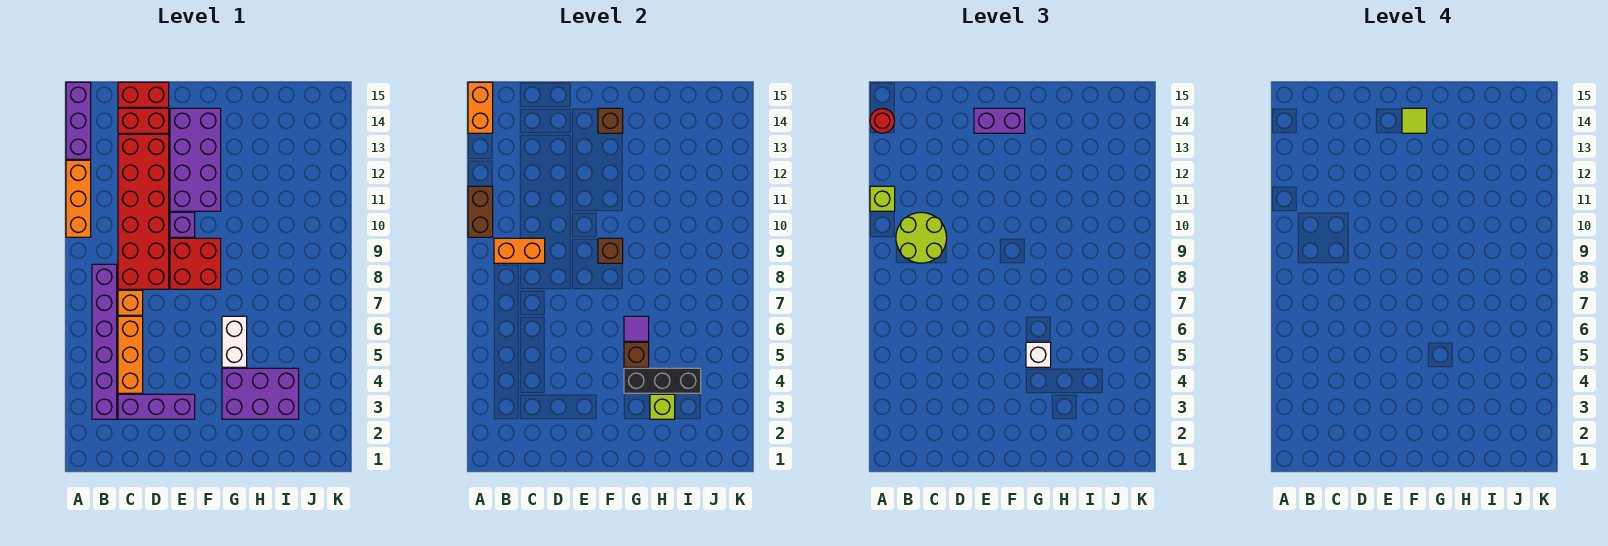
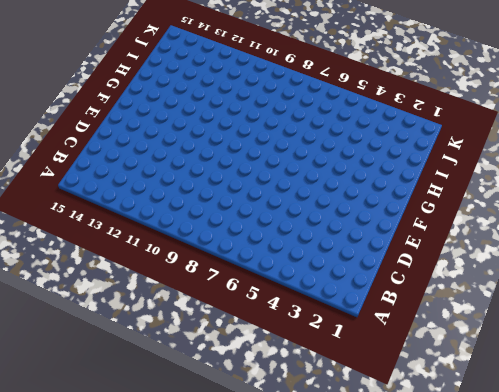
none -> orange 1x3 brick [66,160,91,237]
none -> purple 1x3 brick [66,82,91,159]
none -> purple 1x6 brick [92,264,117,419]

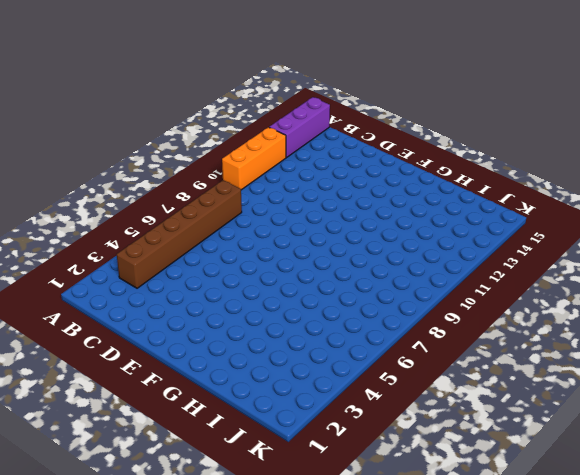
brown 1x6 brick [117,180,242,288] -> purple 1x6 brick [92,264,117,419]
none -> purple 1x3 brick [118,394,195,419]
none -> orange 1x3 brick [118,316,143,393]
none -> orange 1x1 brick [118,290,143,315]

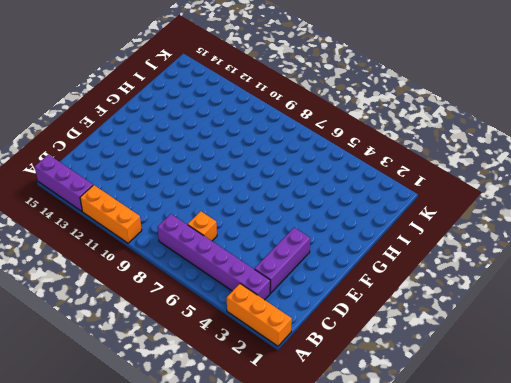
orange 1x3 brick [227,284,292,346] -> orange 1x3 brick moved to [118,316,143,393]
none -> red 2x6 brick [118,134,169,289]
none -> red 1x2 brick [118,108,169,133]
none -> red 1x2 brick [118,82,169,107]

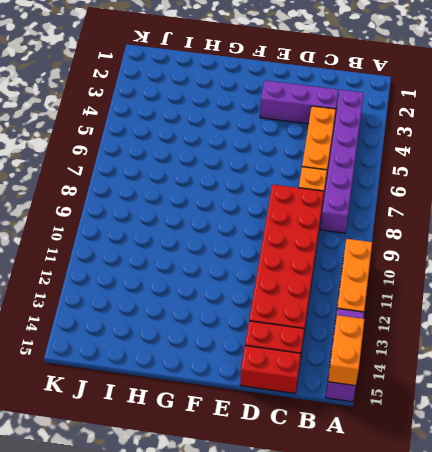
none -> red 2x2 brick [170,238,221,289]
none -> purple 1x1 brick [170,212,195,237]
none -> purple 2x4 brick [170,108,221,211]

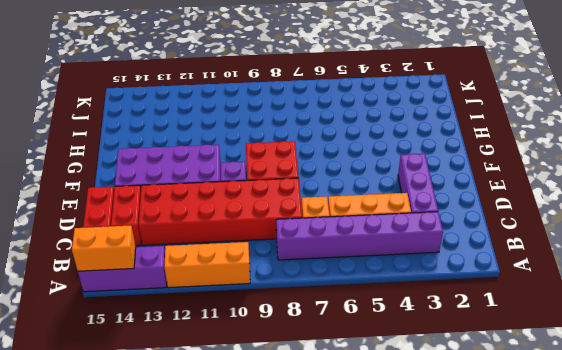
none -> purple 2x3 brick [222,368,299,419]
none -> white 1x2 brick [222,316,247,367]
none -> brown 1x2 brick [468,186,493,237]

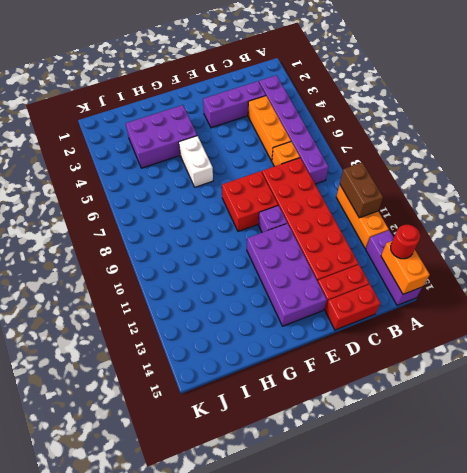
none -> orange 1x2 brick [494,238,545,263]
none -> brown 1x1 brick [598,238,623,263]
none -> brown 1x1 brick [598,108,623,133]

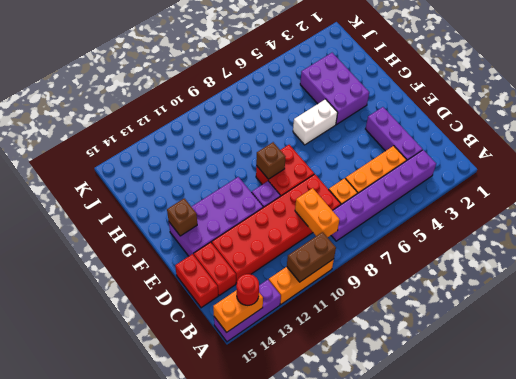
none -> black 1x3 brick [624,368,701,393]
none -> brown 1x1 brick [624,342,649,367]
none -> purple 1x1 tile [624,316,649,341]

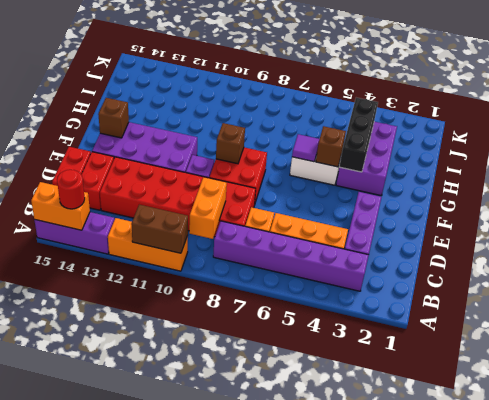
none -> lime 1x1 brick [650,394,675,419]
none -> lime 1x1 brick [870,186,895,211]
none -> lime 2x2 round brick [896,212,947,263]

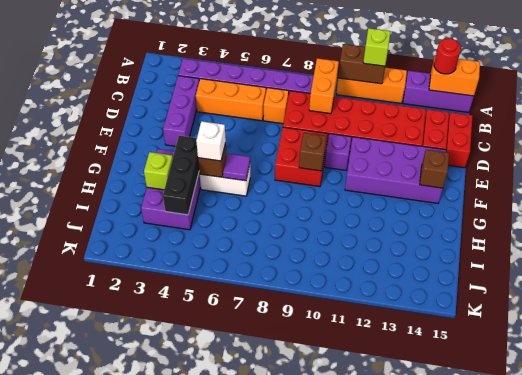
none -> lime 2x2 round brick [896,212,947,263]
none -> purple 1x2 brick [974,108,1025,133]
none -> lime 1x1 tile [1402,108,1427,133]

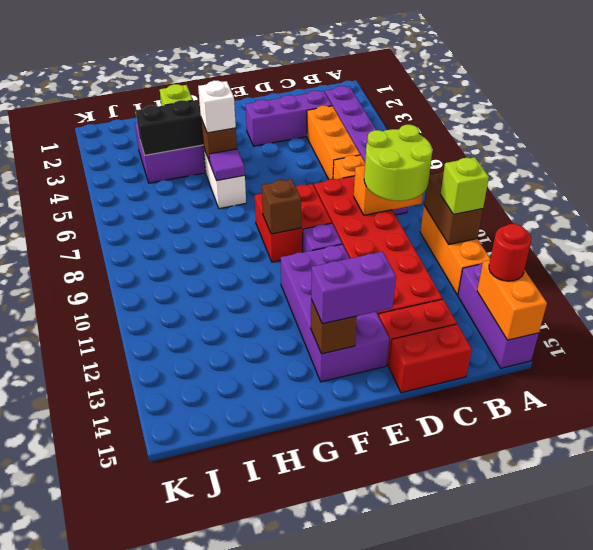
none -> lime 1x1 tile [1402,108,1427,133]

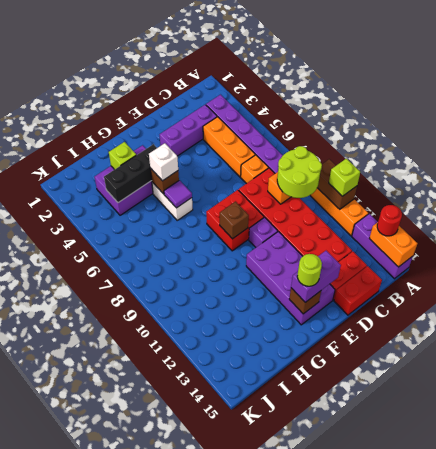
lime 1x1 round brick [297,254,322,286] -> lime 1x1 tile [1402,108,1427,133]

